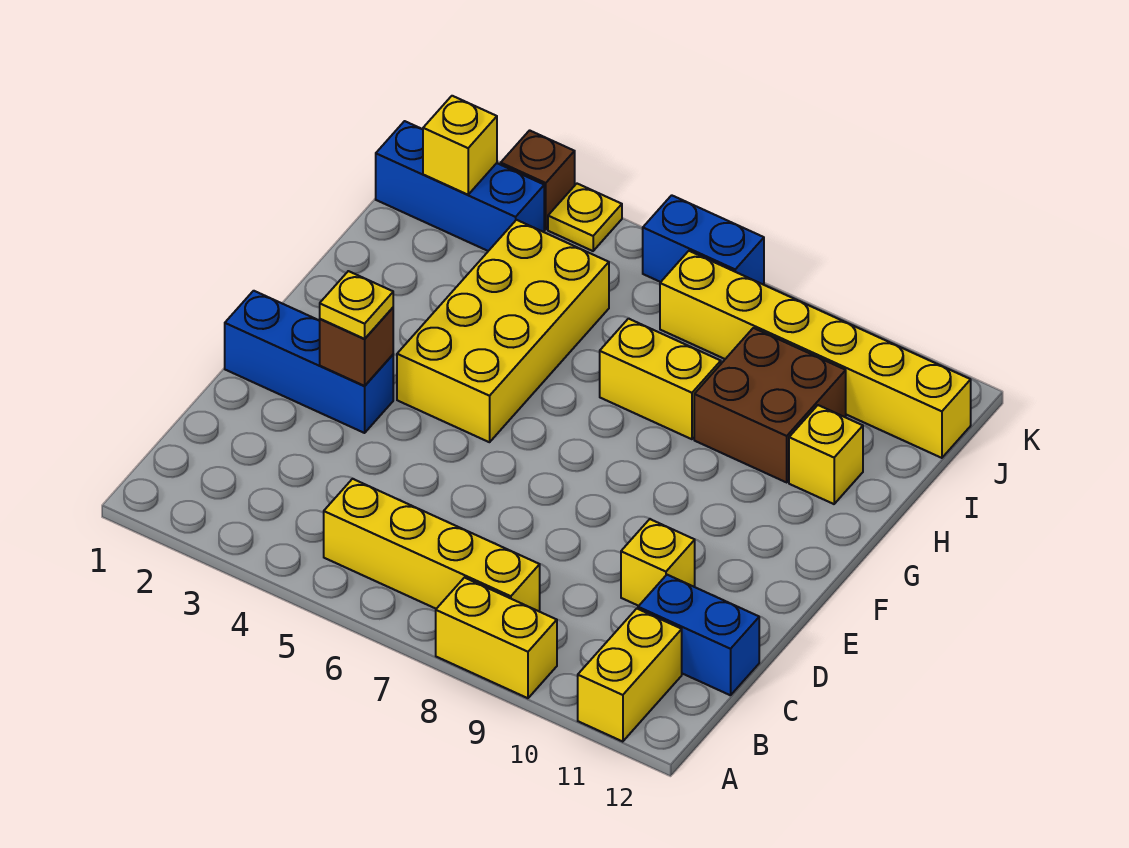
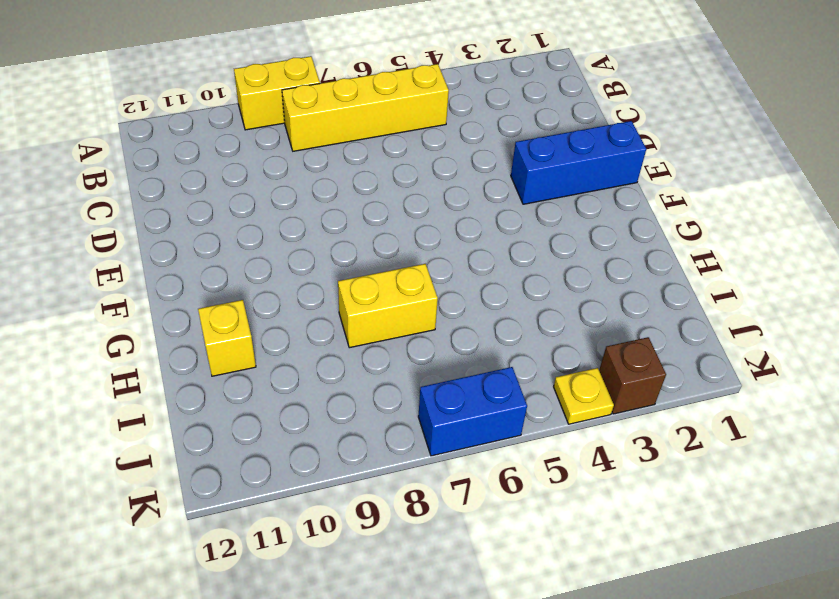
none -> yellow 1x2 brick [578,609,682,742]
none -> blue 1x2 brick [638,575,759,695]
none -> yellow 1x1 brick [621,519,695,606]

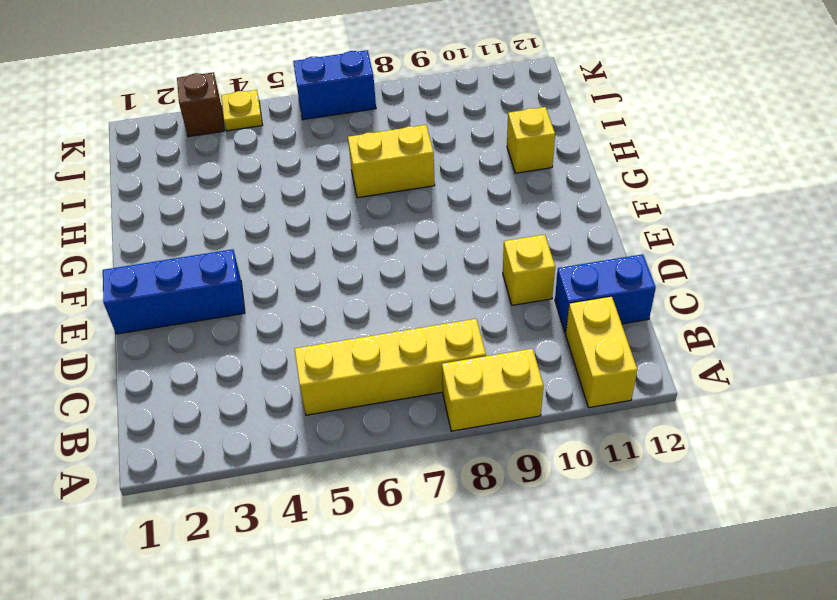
none -> yellow 2x4 brick [397,220,609,442]
none -> brown 2x2 brick [694,328,846,482]
none -> blue 1x3 brick [376,121,544,251]

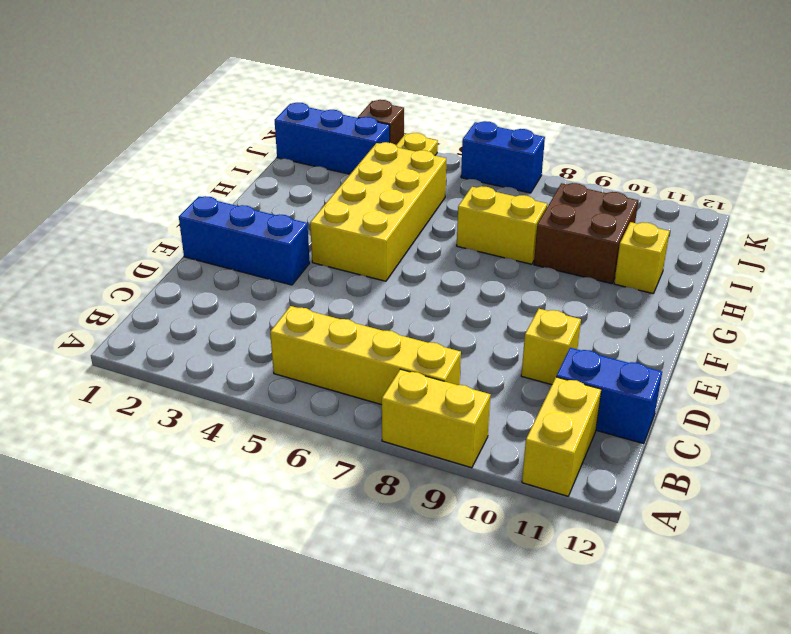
none -> yellow 1x6 brick [660,251,971,458]
none -> brown 1x1 brick [320,308,393,386]
none -> yellow 1x1 brick [423,96,497,195]

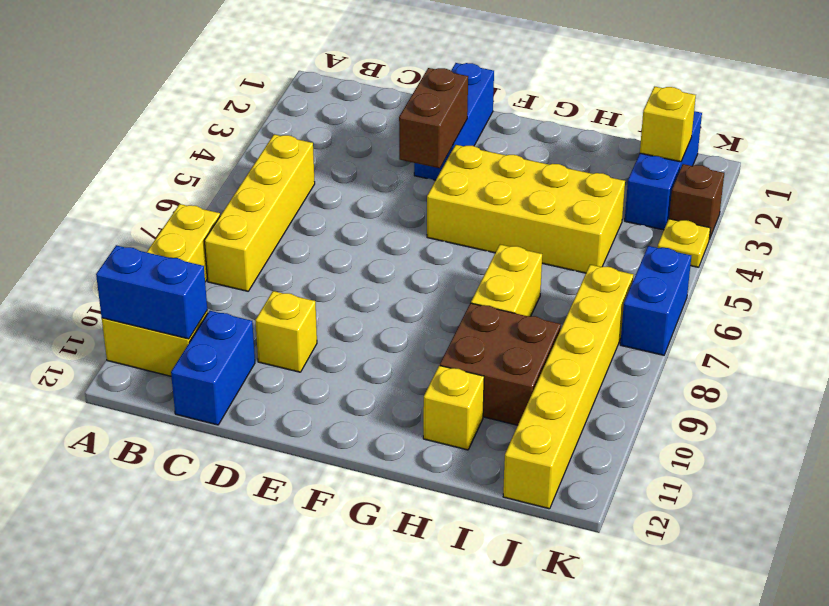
blue 1x2 brick [96,245,207,339] -> none
brown 1x2 brick [399,68,468,168] -> brown 1x1 brick [320,308,393,386]
none -> yellow 1x1 plate [320,271,393,339]

